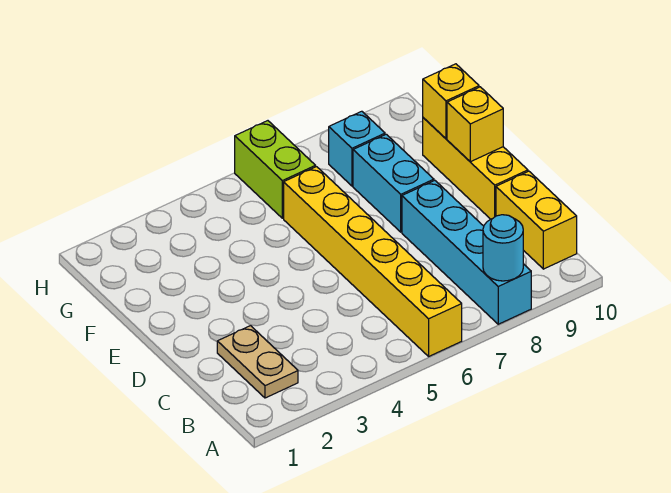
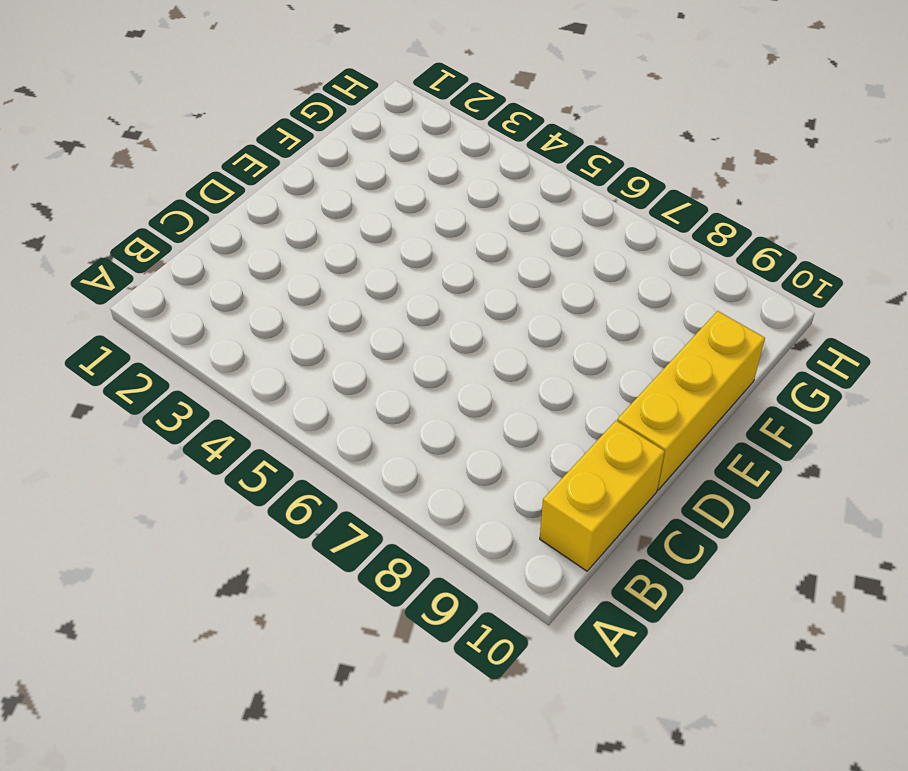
none -> yellow 1x6 brick [284,167,462,356]
none -> cyan 1x4 brick [402,181,531,324]

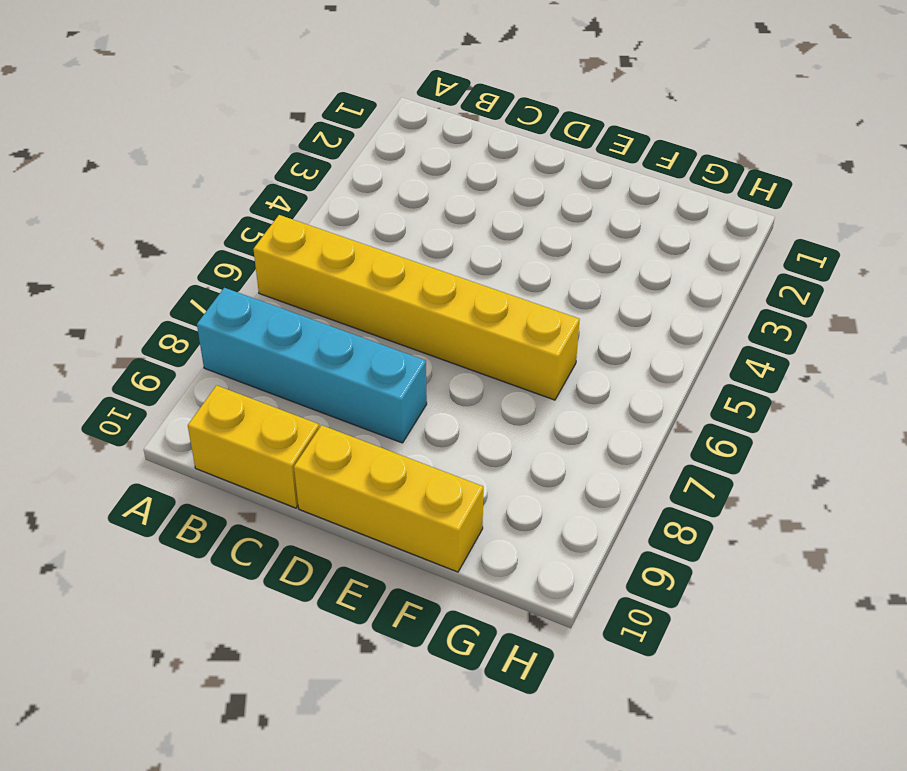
none -> tan 1x2 plate [217,326,298,398]
none -> cyan 1x2 brick [353,134,434,232]

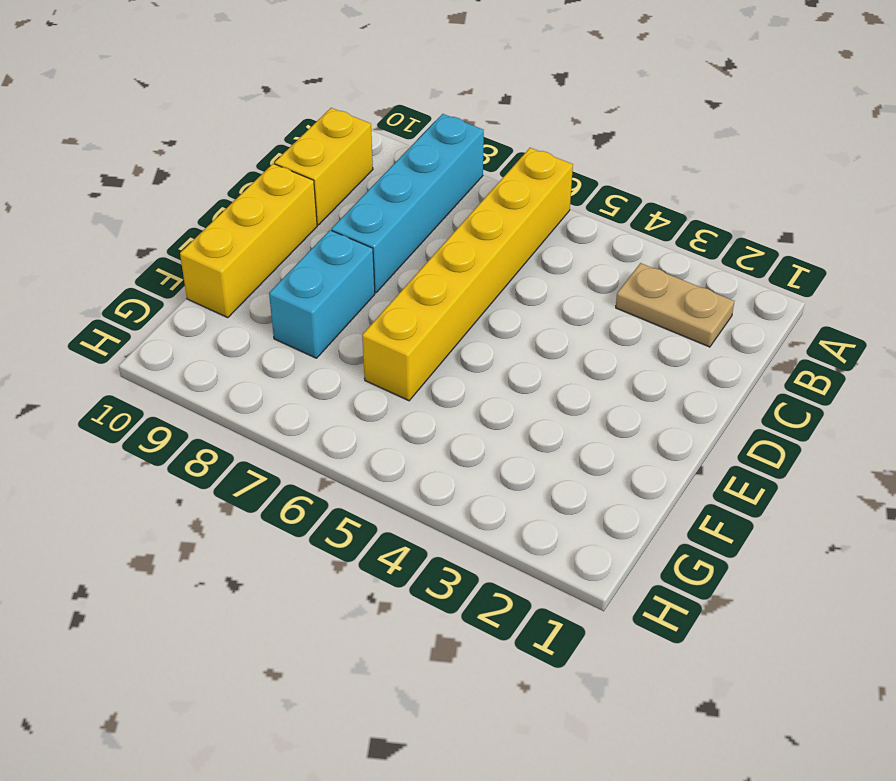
tan 1x2 plate [616,263,734,347] -> tan 1x2 plate turned to [217,326,298,398]
none -> lime 1x2 brick [235,121,316,218]
none -> cyan 1x1 brick [329,111,385,186]

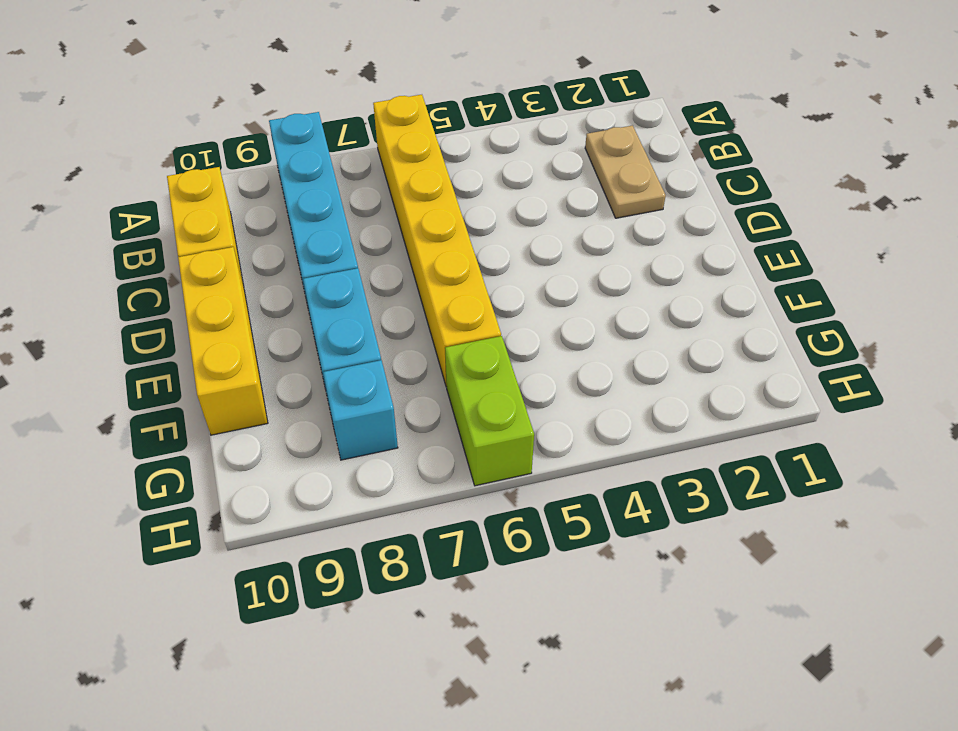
none -> cyan 1x1 round brick [483,215,523,281]
none -> yellow 1x1 brick [447,87,503,162]

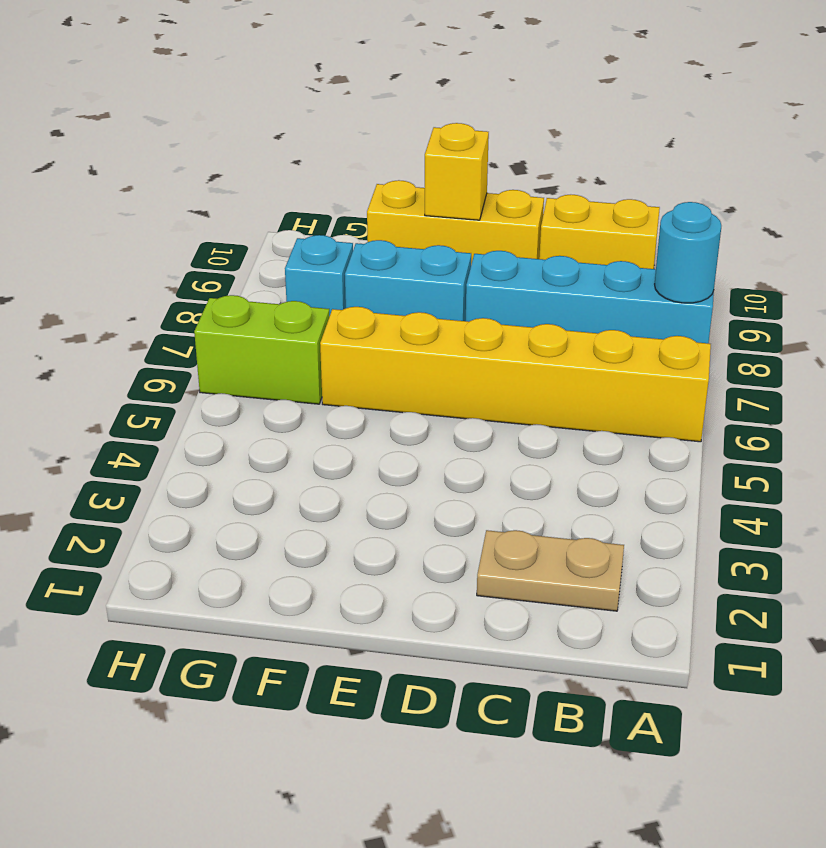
none -> yellow 1x1 brick [423,64,479,139]

